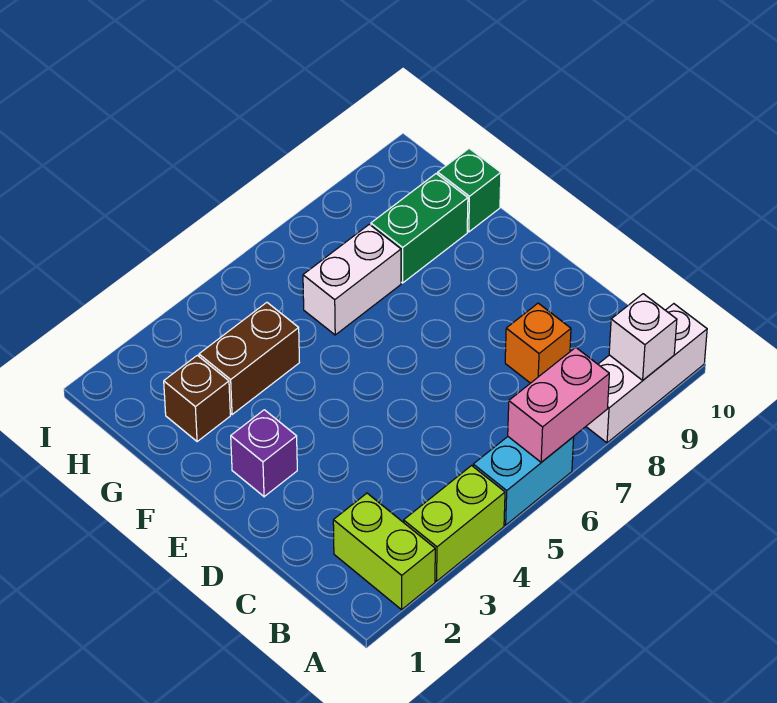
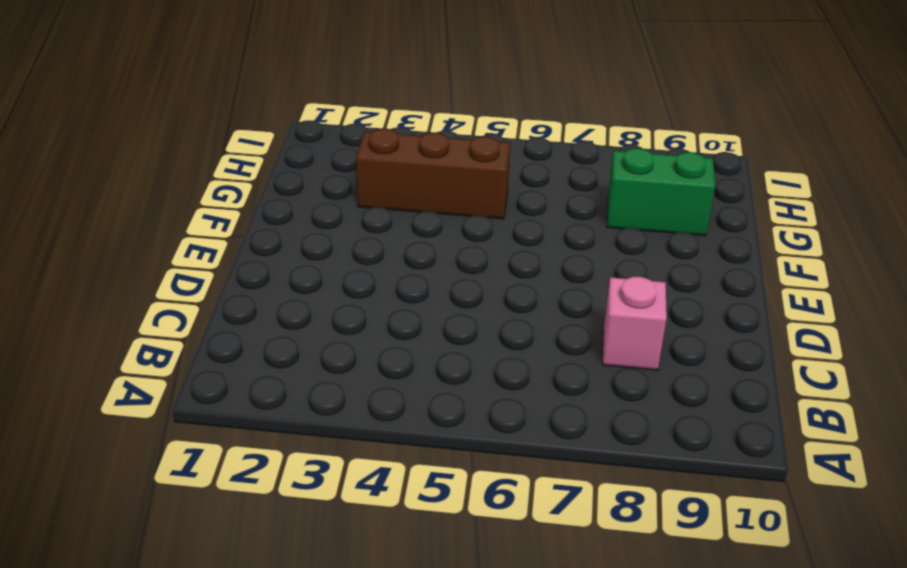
pink 1x1 brick [602,277,667,370] -> orange 1x1 brick [505,303,571,383]
brown 1x3 brick [356,129,510,219] -> brown 1x2 brick [199,302,299,415]
none -> lime 1x2 brick [333,493,435,610]
none -> lime 1x2 brick [404,466,505,581]
none -> cyan 1x2 brick [473,437,574,525]

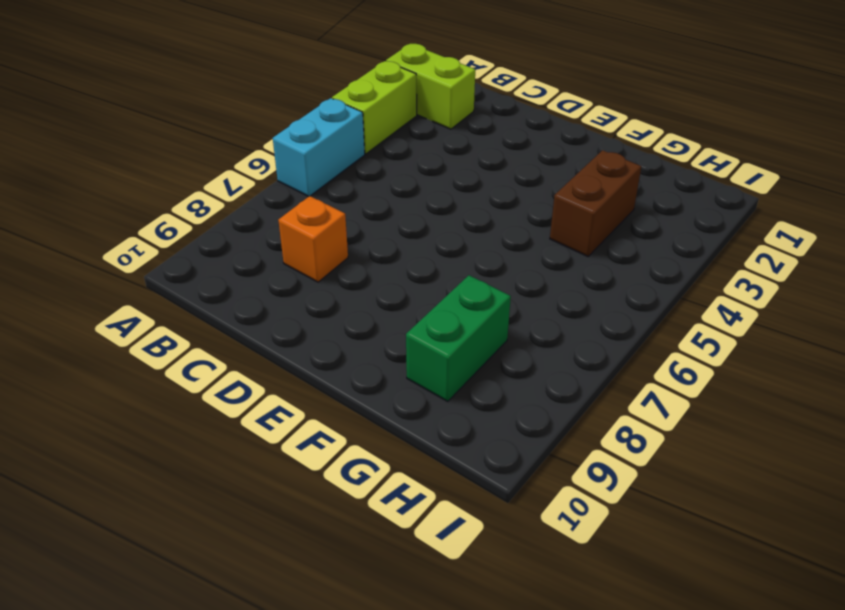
none -> white 1x3 brick [586,304,707,443]
none -> purple 1x1 brick [231,410,297,497]
none -> brown 1x1 brick [164,355,230,442]

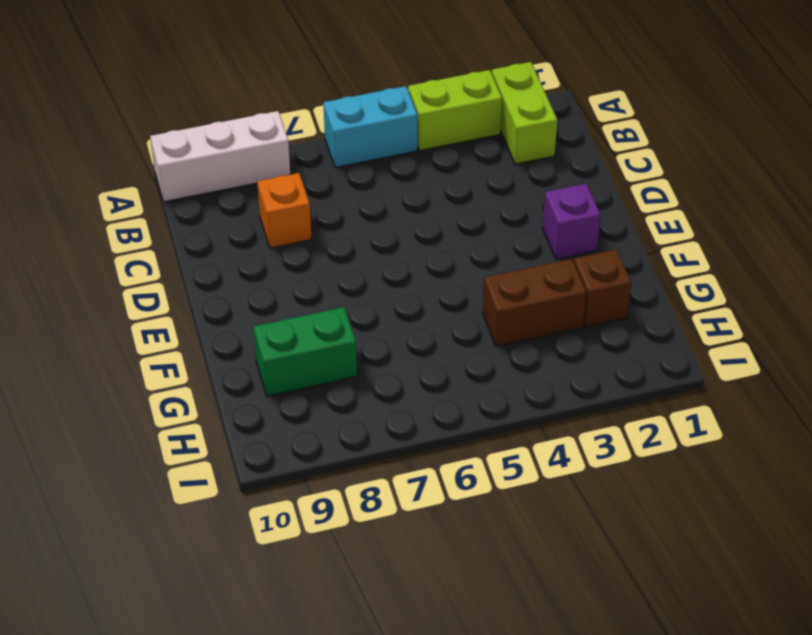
none -> white 1x2 brick [303,224,401,335]
none -> green 1x1 brick [438,149,501,232]
none -> pink 1x2 brick [508,347,609,462]

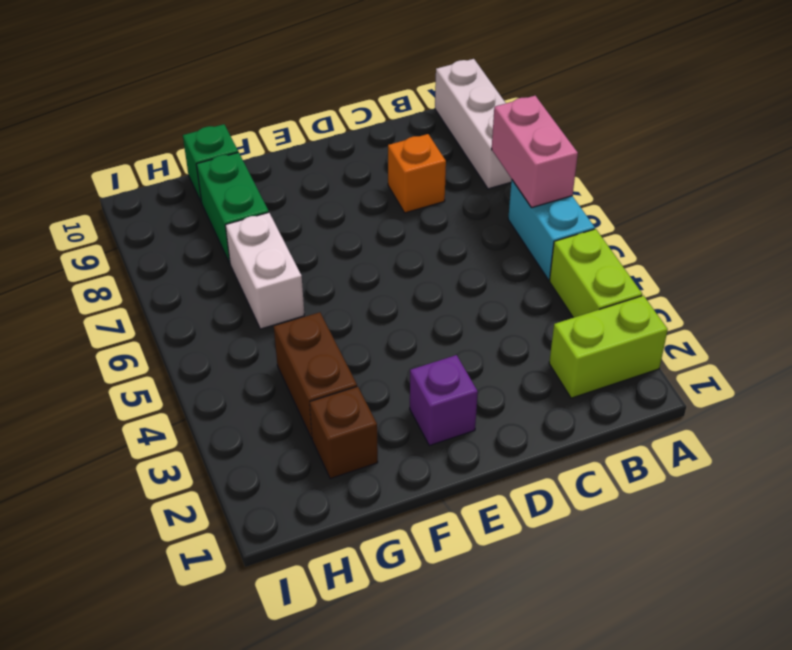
none -> white 1x1 brick [609,294,677,380]

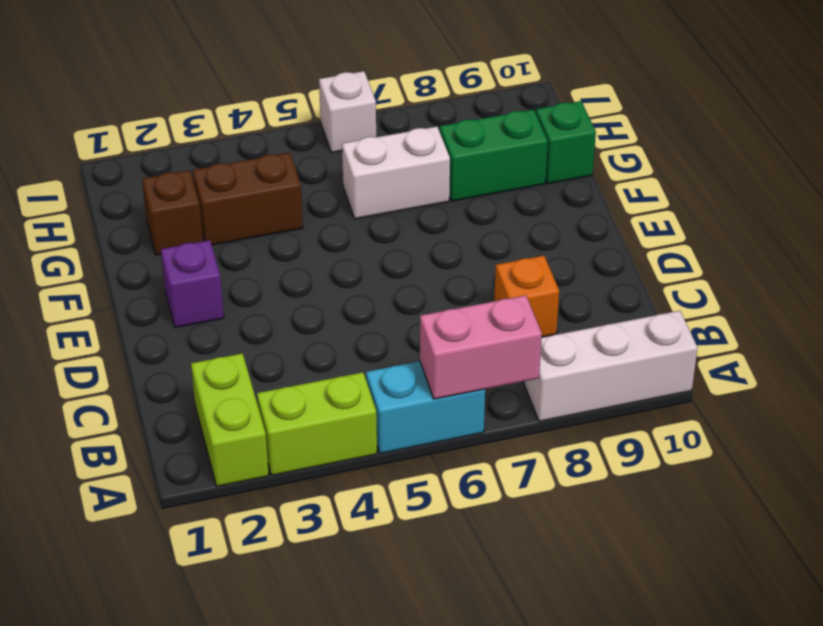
white 1x1 brick [319,71,376,153] -> white 1x1 brick moved to [609,294,677,380]

